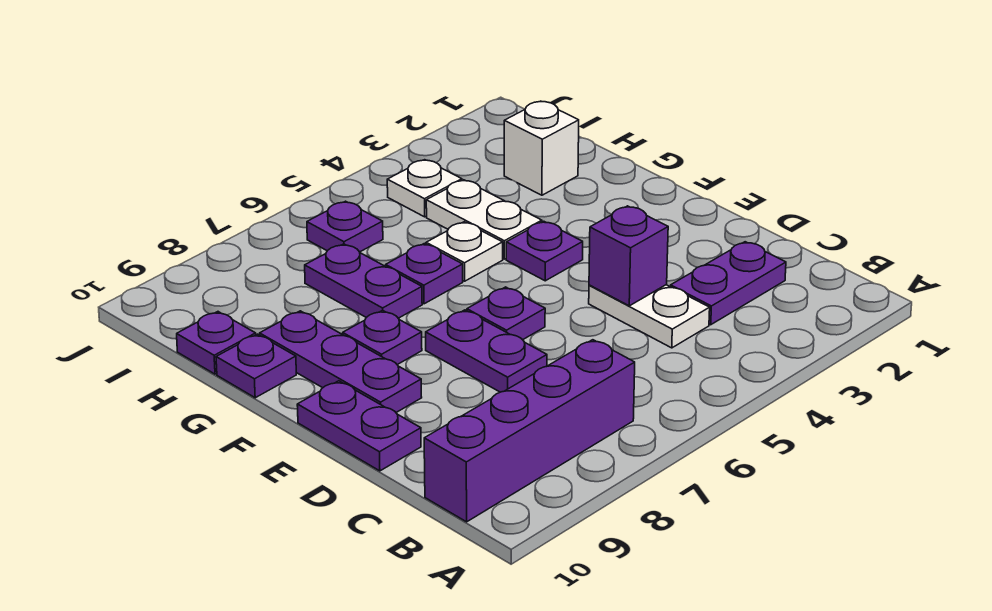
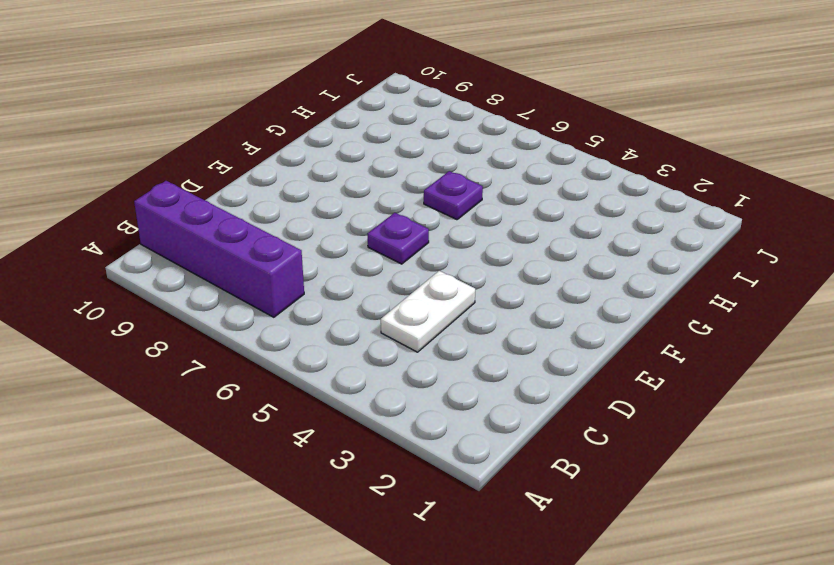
none -> purple 1x2 plate [671,242,786,325]
none -> purple 1x2 plate [426,310,547,392]
none -> purple 1x2 plate [297,381,421,471]

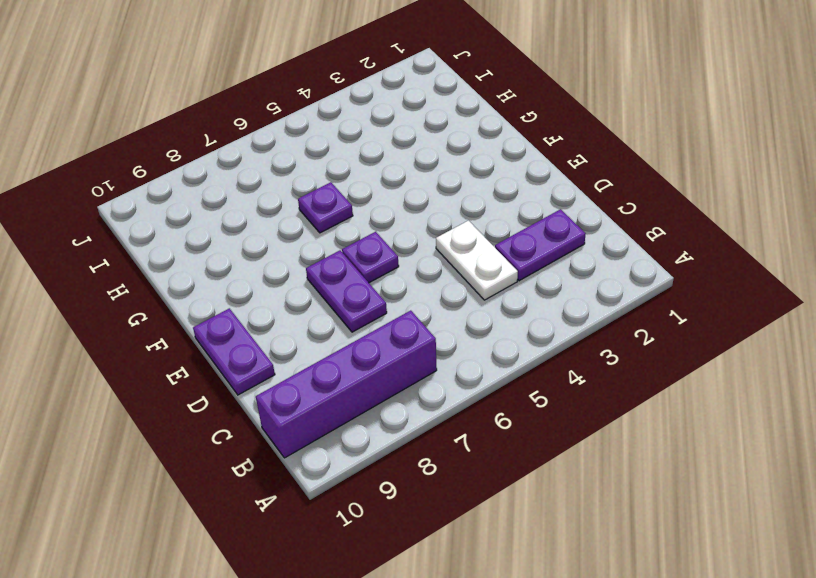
none -> purple 1x3 plate [260,311,422,412]
none -> purple 1x1 plate [506,221,583,281]
none -> purple 1x1 plate [343,310,422,365]

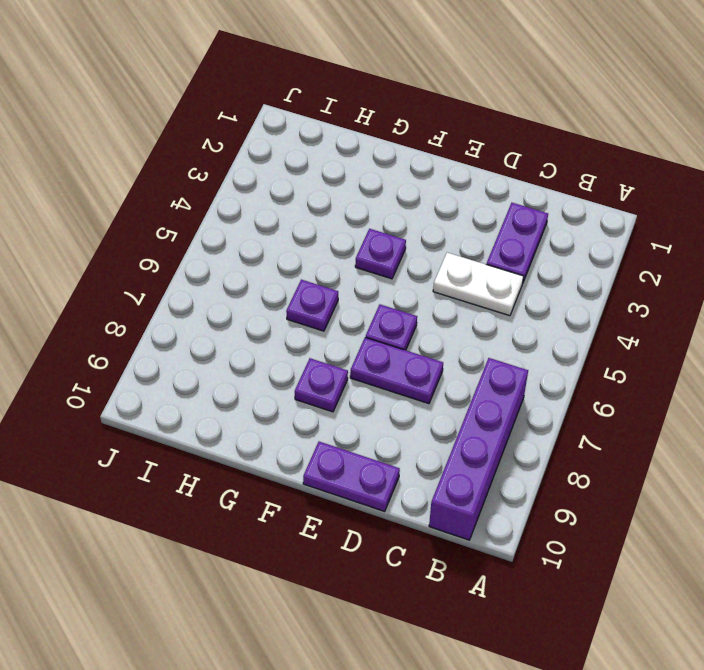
none -> purple 1x3 plate [260,311,422,412]
none -> white 1x2 plate [426,180,542,259]
none -> white 1x1 plate [426,222,503,281]

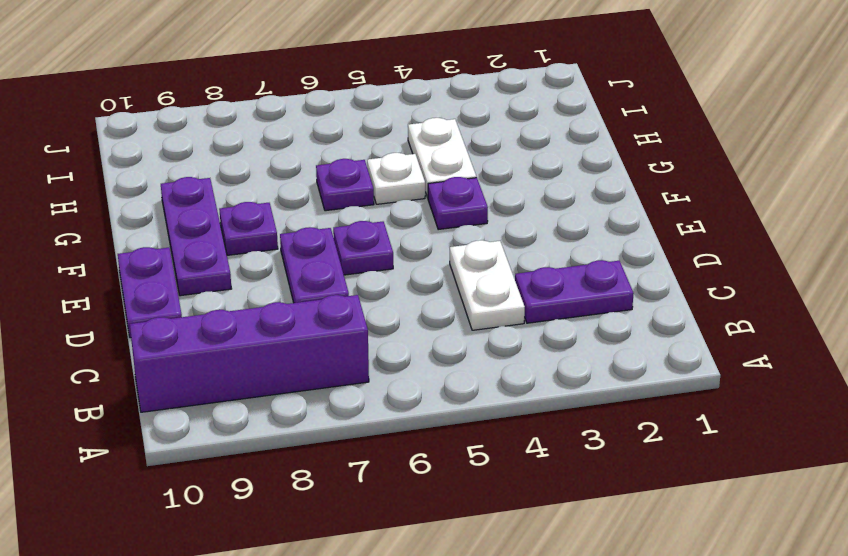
none -> purple 1x2 plate [305,244,422,318]
none -> purple 1x1 plate [216,334,296,398]
none -> white 1x1 brick [504,101,579,195]

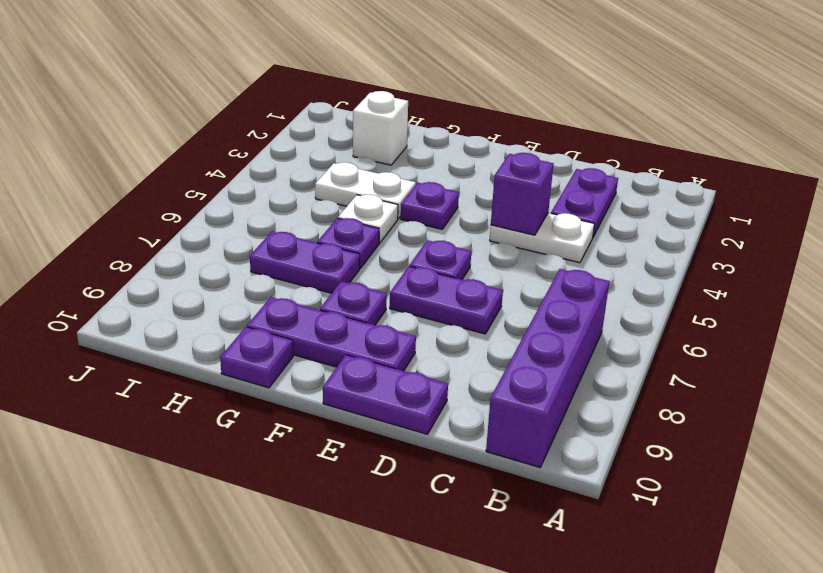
none -> purple 1x1 plate [177,312,256,374]
none -> white 1x1 plate [387,160,462,217]
none -> purple 1x1 plate [307,201,383,252]

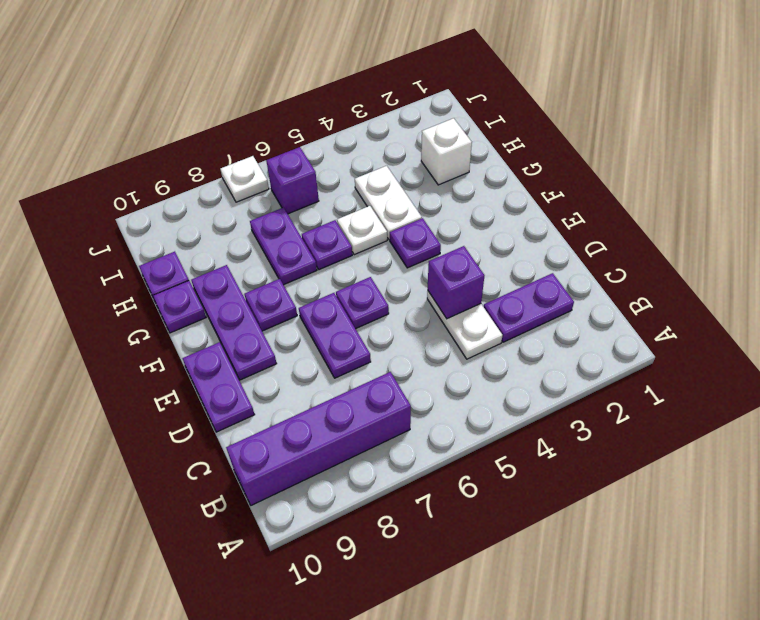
purple 1x1 brick [266,147,319,214] -> purple 1x1 plate [307,201,383,252]
white 1x1 plate [221,156,269,202] -> white 1x1 plate moved to [387,160,462,217]

